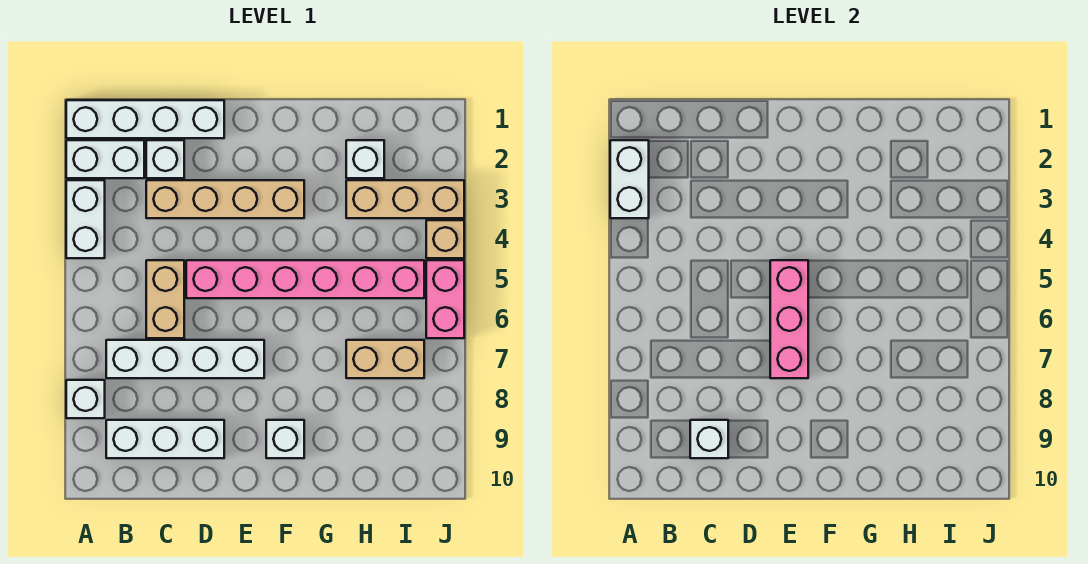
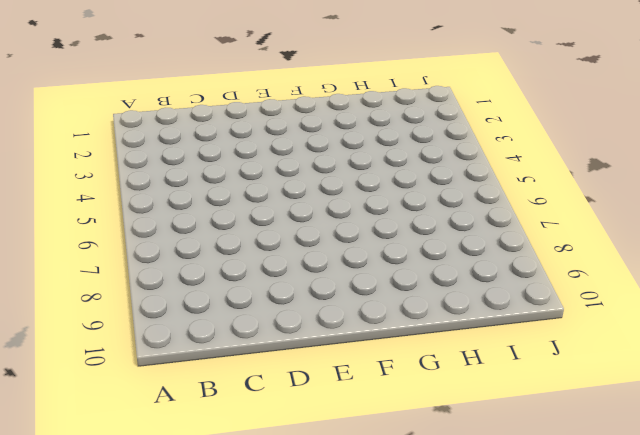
none -> white 1x4 brick [66,100,224,138]
none -> white 1x2 brick [66,140,144,178]
none -> white 1x2 brick [66,180,105,258]

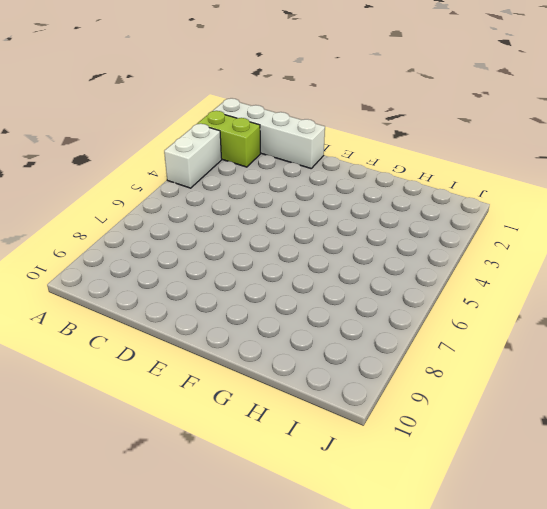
lime 1x2 brick [197,111,260,167] -> white 1x2 brick [66,140,144,178]
none -> white 1x1 brick [66,380,105,418]
none -> white 1x4 brick [106,340,264,378]
none -> white 1x3 brick [106,420,224,458]

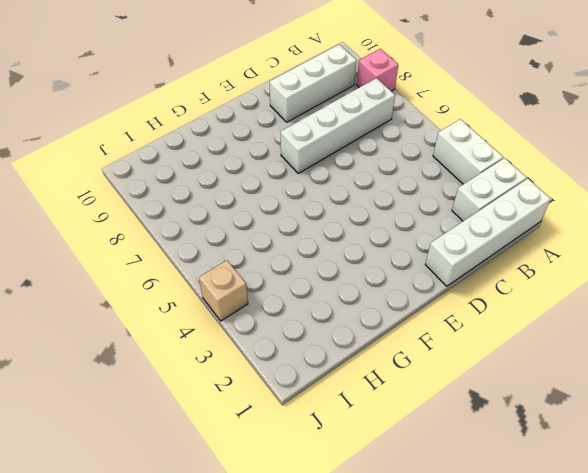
pink 1x1 brick [357,49,398,91] -> white 1x1 brick [66,380,105,418]
none -> white 1x1 brick [146,140,184,178]
none -> tan 1x4 brick [146,180,304,218]
none -> tan 1x2 brick [146,260,184,338]

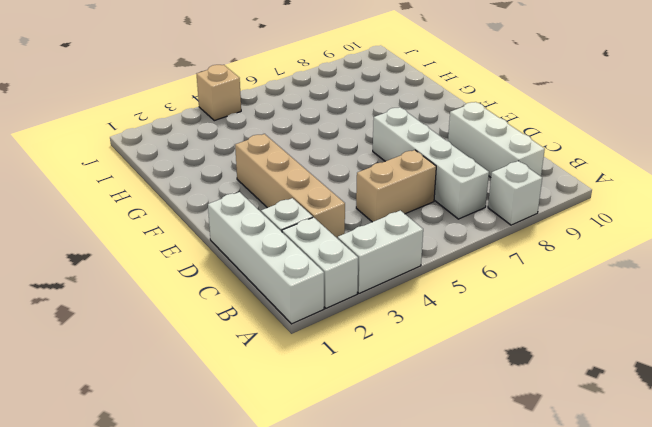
none -> pink 1x6 brick [186,260,424,298]
none -> white 1x1 brick [266,420,304,458]
none -> white 1x1 brick [346,140,384,178]

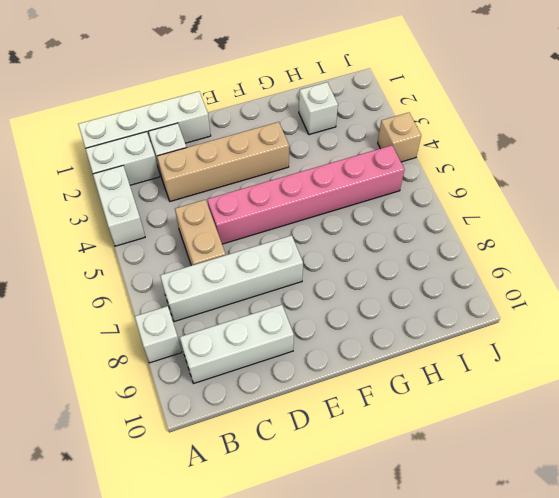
none -> white 1x1 brick [266,420,304,458]
none -> tan 1x3 brick [346,180,464,218]
none -> tan 1x2 brick [346,340,424,378]

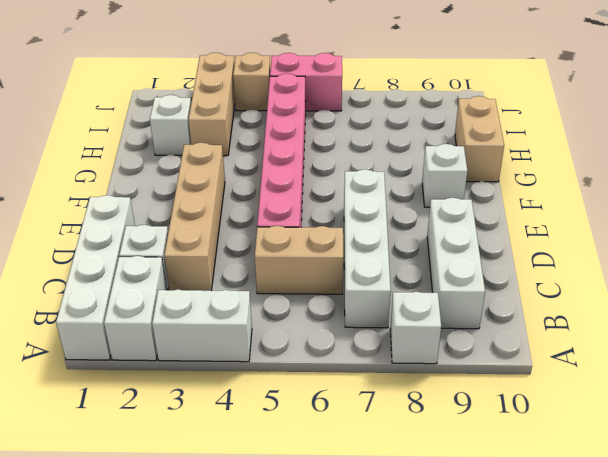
tan 1x2 brick [455,96,504,182] -> tan 1x2 brick moved to [346,340,424,378]
none -> white 1x2 brick [610,140,649,218]
none -> white 1x1 brick [690,420,728,458]
none -> pink 1x3 brick [770,260,808,378]

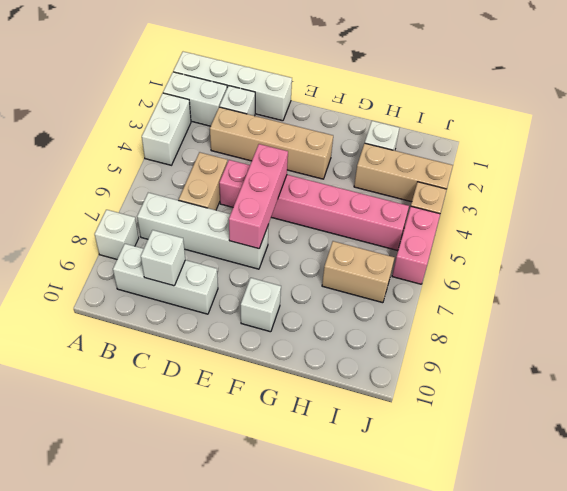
none -> white 1x2 brick [610,140,649,218]

